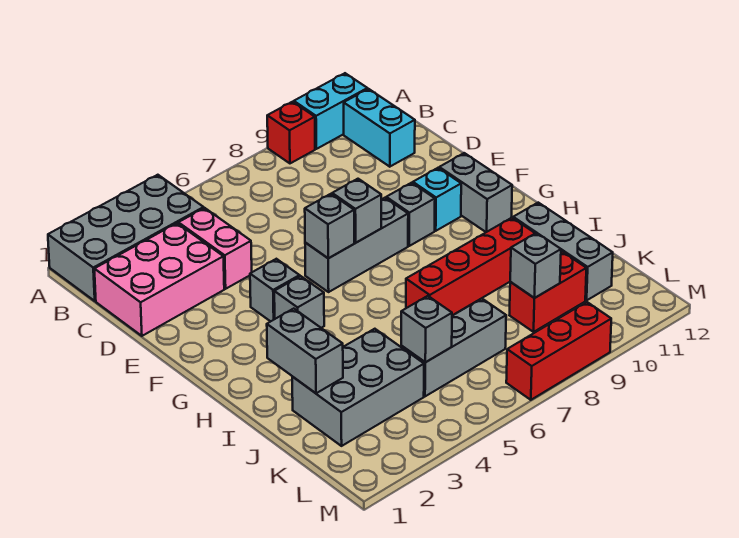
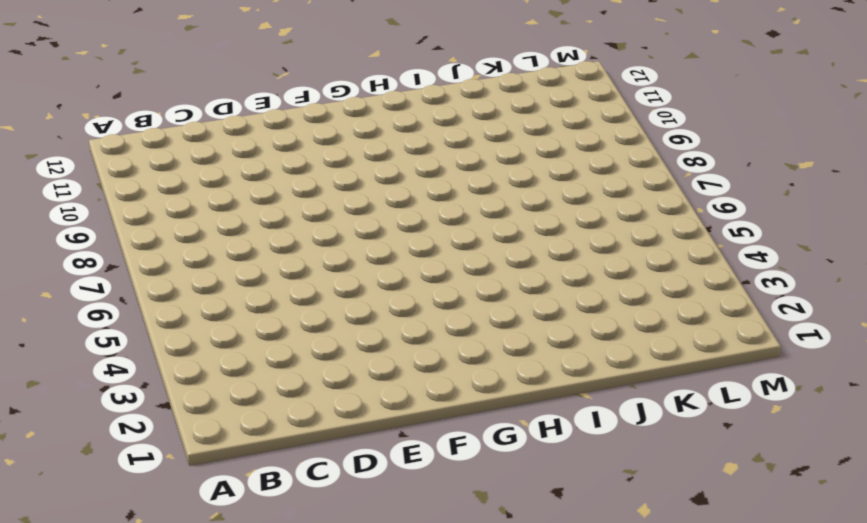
none -> grey 2x4 brick [48,175,204,301]
none -> red 1x1 brick [267,102,315,163]
none -> cyan 1x2 brick [294,73,367,149]

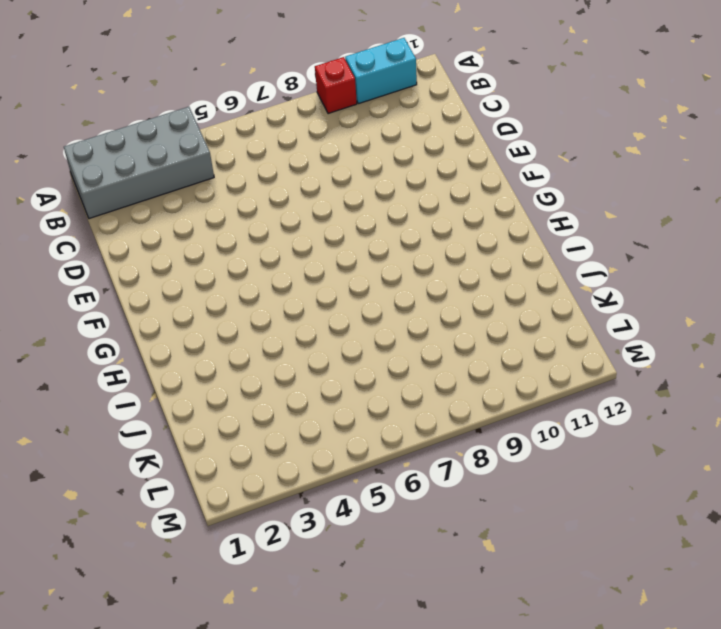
none -> cyan 1x2 brick [344,89,415,167]
none -> pink 2x3 brick [94,223,224,336]
none -> pink 1x2 brick [178,208,252,289]

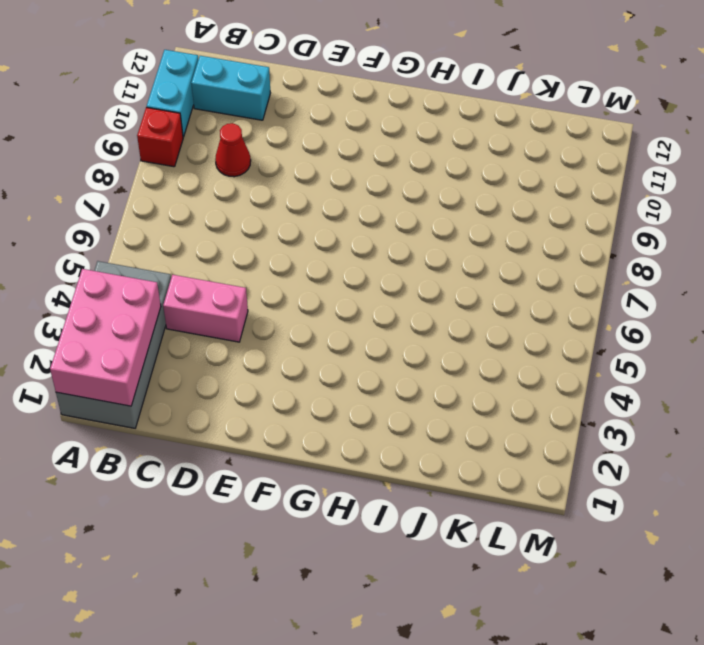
pink 2x3 brick [50,269,161,406] -> pink 2x3 brick moved to [94,223,224,336]
red 1x1 cone [215,123,251,177] -> none
none -> grey 1x1 brick [250,259,300,321]
none -> grey 1x3 brick [305,198,408,292]
none -> grey 1x1 brick [386,183,435,246]

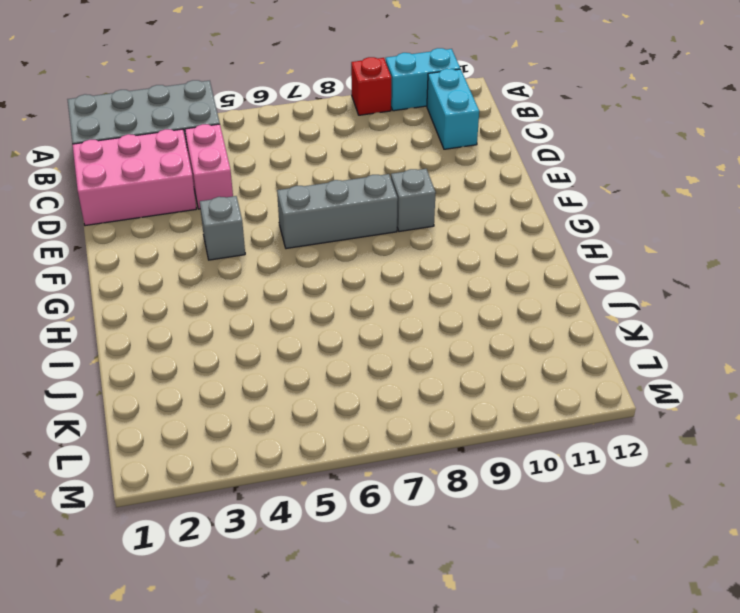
none -> cyan 1x1 brick [413,168,461,231]
none -> grey 1x2 brick [439,153,512,232]
none -> grey 1x1 brick [274,276,324,328]

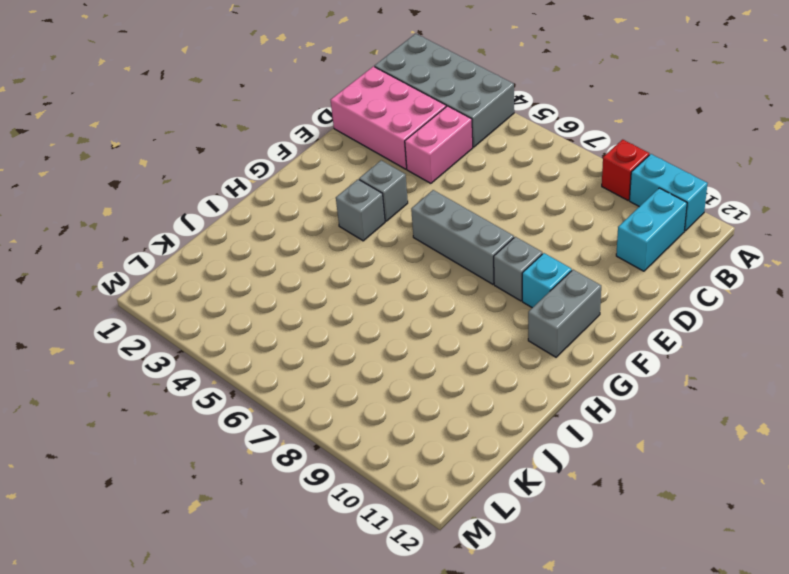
none -> red 1x4 brick [406,218,535,315]
none -> grey 1x3 brick [513,203,613,300]
none -> grey 2x3 brick [292,329,424,446]

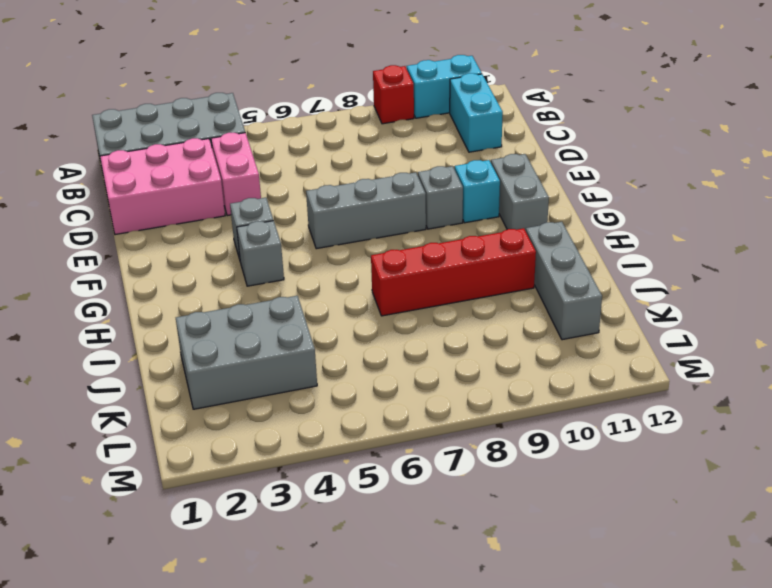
none -> grey 1x3 brick [401,299,506,396]
none -> red 1x2 brick [510,252,586,332]
none -> red 1x3 brick [506,302,611,400]

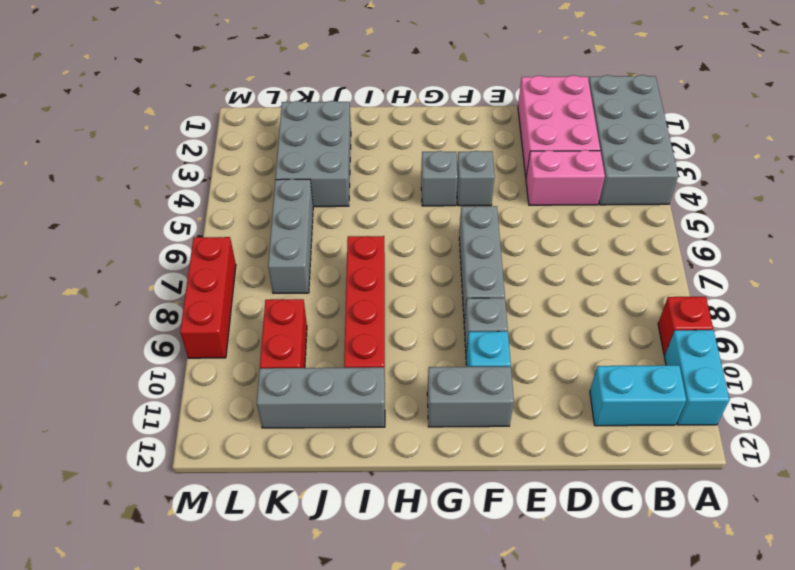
none -> grey 1x1 brick [305,194,354,258]
none -> grey 1x1 brick [332,179,381,243]
none -> grey 1x2 brick [267,309,343,393]

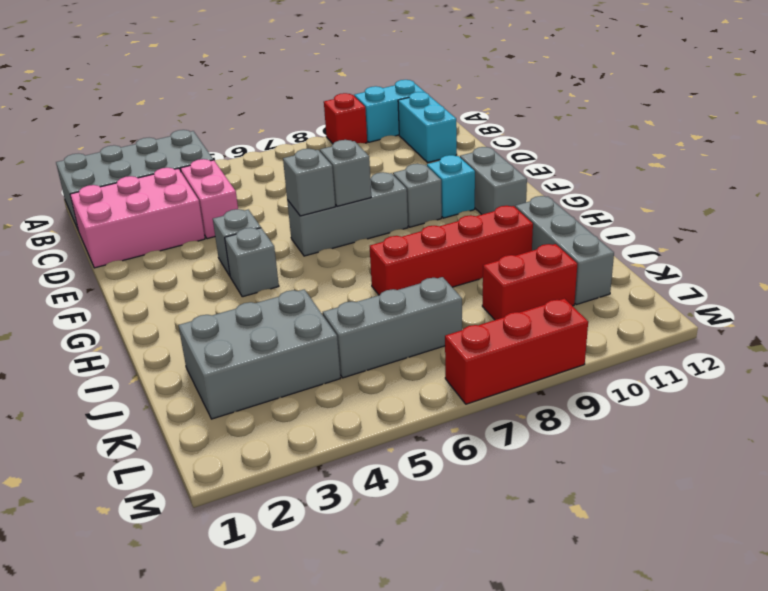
none -> grey 1x2 brick [267,309,343,393]
none -> grey 1x1 brick [401,296,452,362]
none -> grey 1x1 brick [510,233,561,298]

